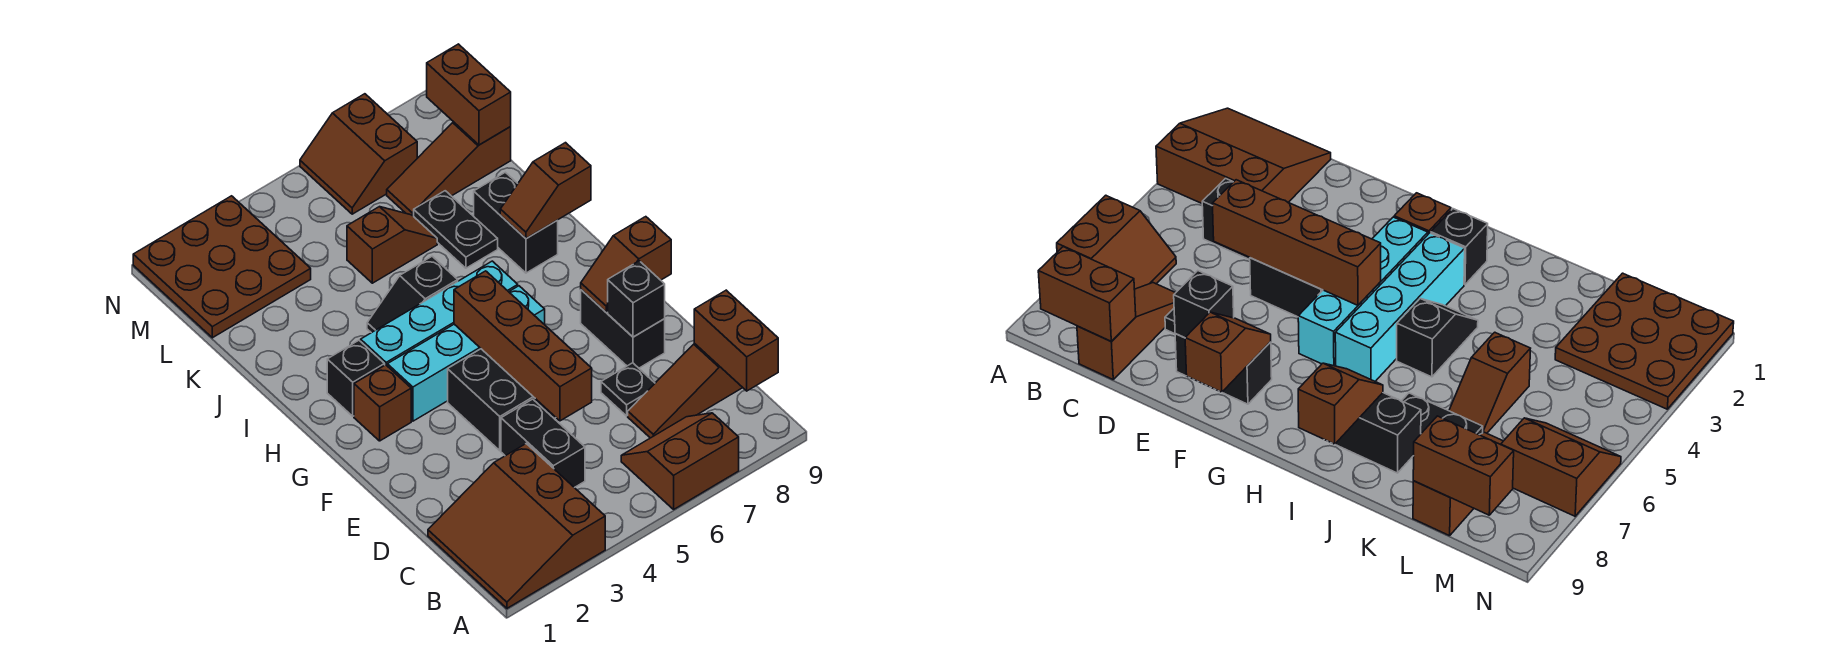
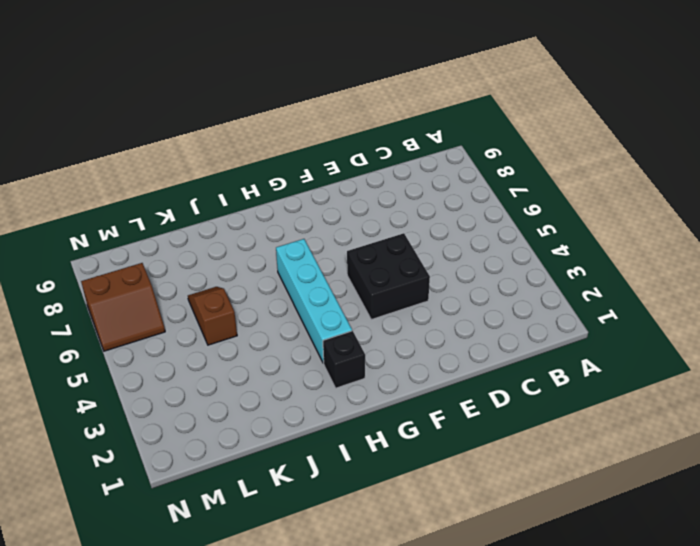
none -> brown 3x3 slope [428,444,605,608]
none -> brown 2x2 slope [621,413,739,509]
none -> black 1x2 brick [501,399,585,488]

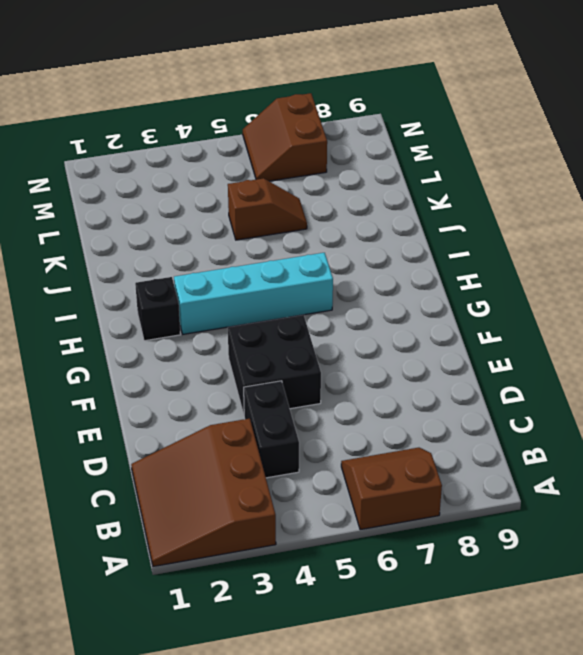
none -> brown 1x3 slope [628,344,743,438]
none -> black 1x1 plate [601,363,655,416]
none -> black 1x2 brick [581,290,665,368]

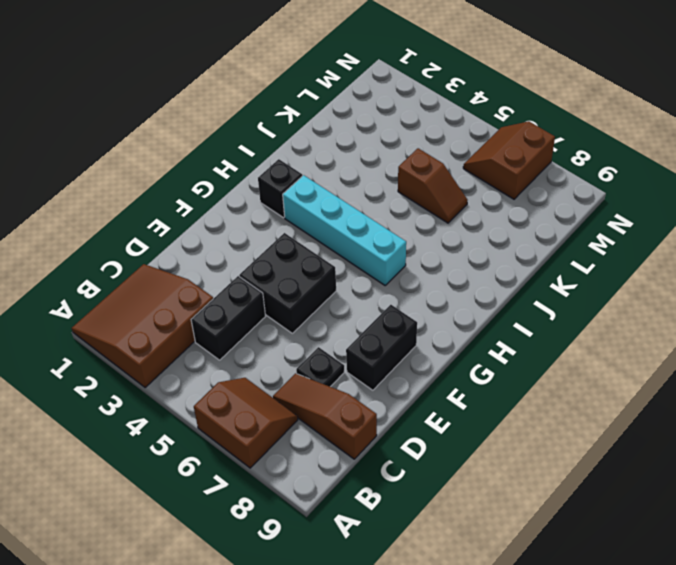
none -> brown 1x1 brick [354,365,411,441]
none -> cyan 1x4 brick [387,286,545,421]
none -> black 1x2 slope [367,256,458,333]

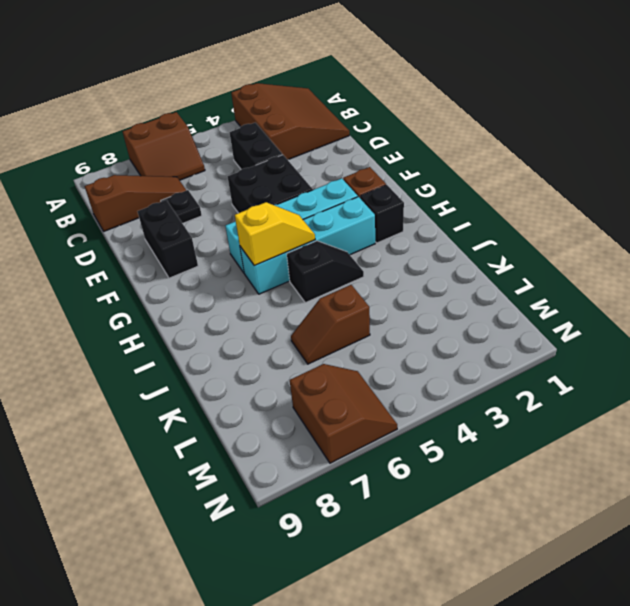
yellow 1x2 slope [235,202,315,266] -> none
none -> black 1x2 brick [474,172,558,273]
none -> black 1x2 plate [414,191,498,268]
none -> brown 3x3 plate [133,196,311,338]

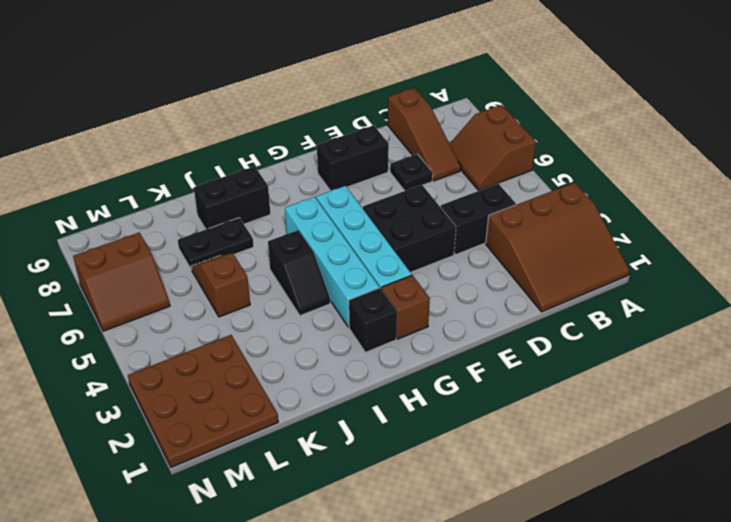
none -> brown 1x3 slope [387,122,511,216]
none -> brown 1x2 brick [694,290,778,391]
none -> brown 1x4 brick [454,271,592,421]

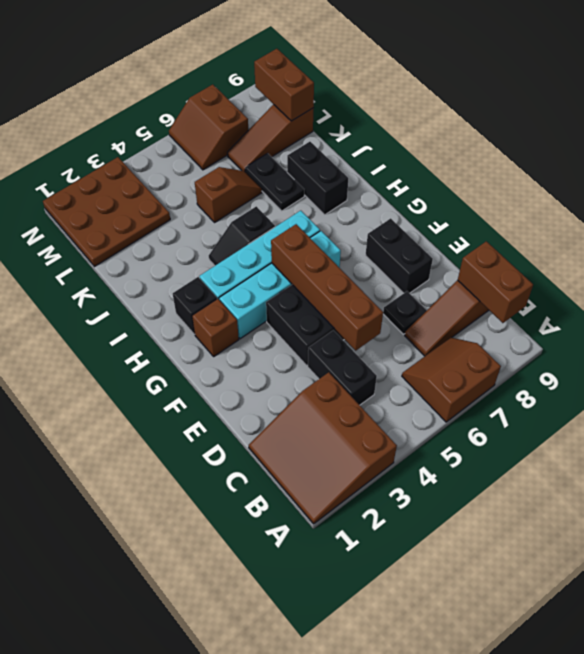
none -> black 1x1 brick [608,261,665,337]
none -> brown 1x2 slope [581,217,671,312]
none -> brown 1x2 slope [500,143,591,239]

